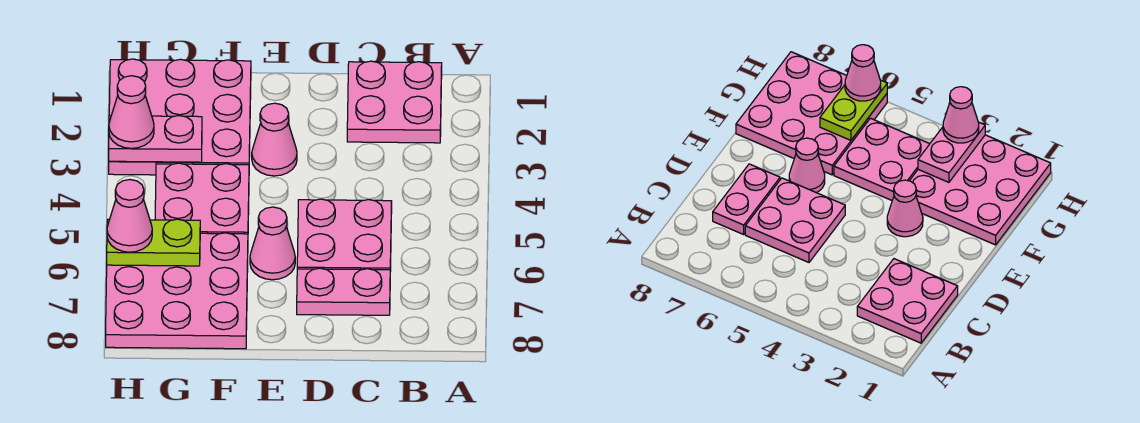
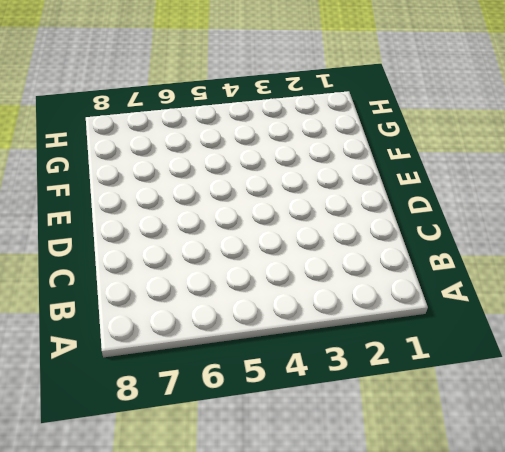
none -> pink 2x2 plate [347,61,442,143]
none -> pink 2x2 plate [297,199,392,271]
none -> pink 1x2 plate [297,268,390,315]

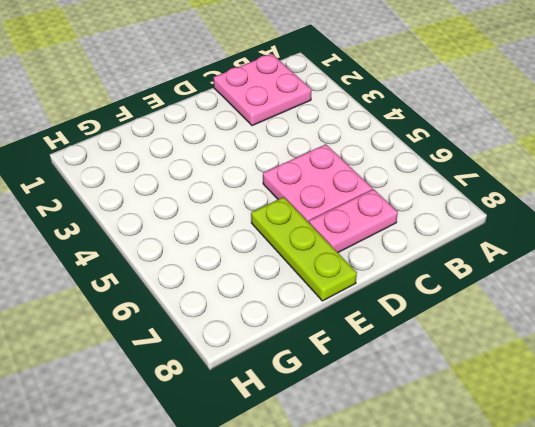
lime 1x3 plate [251,197,357,301] -> pink 1x1 cone [250,207,295,280]
none -> pink 1x1 cone [252,103,297,176]
none -> pink 3x3 plate [109,59,251,175]
none -> pink 2x2 plate [155,163,249,234]

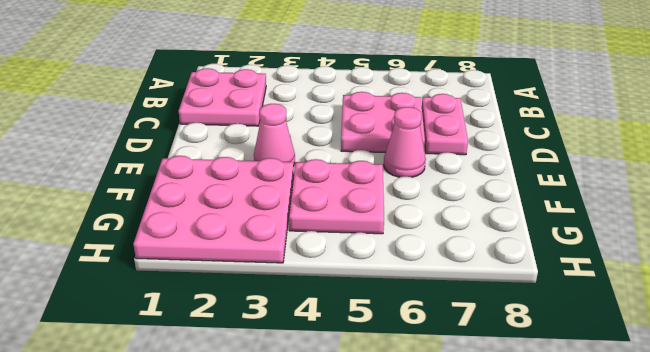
none -> pink 3x3 plate [106,233,248,349]
none -> pink 1x2 plate [109,116,202,162]
none -> lime 1x2 plate [107,219,200,266]

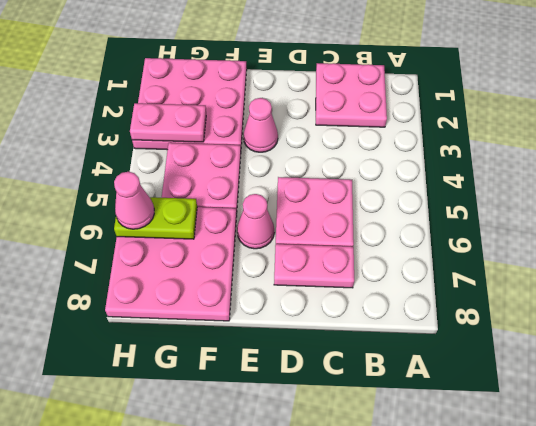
none -> pink 1x1 cone [109,76,154,148]

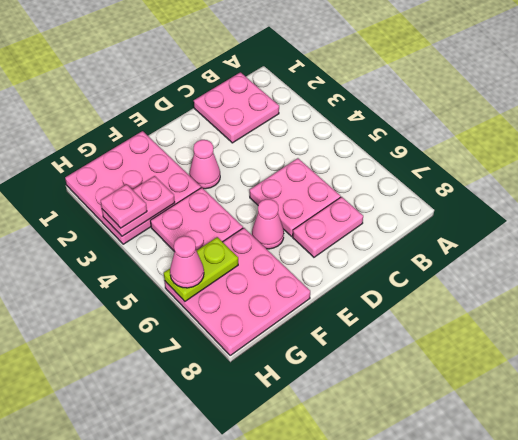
pink 1x1 plate [100,184,147,228] -> pink 1x1 cone [109,76,154,148]

